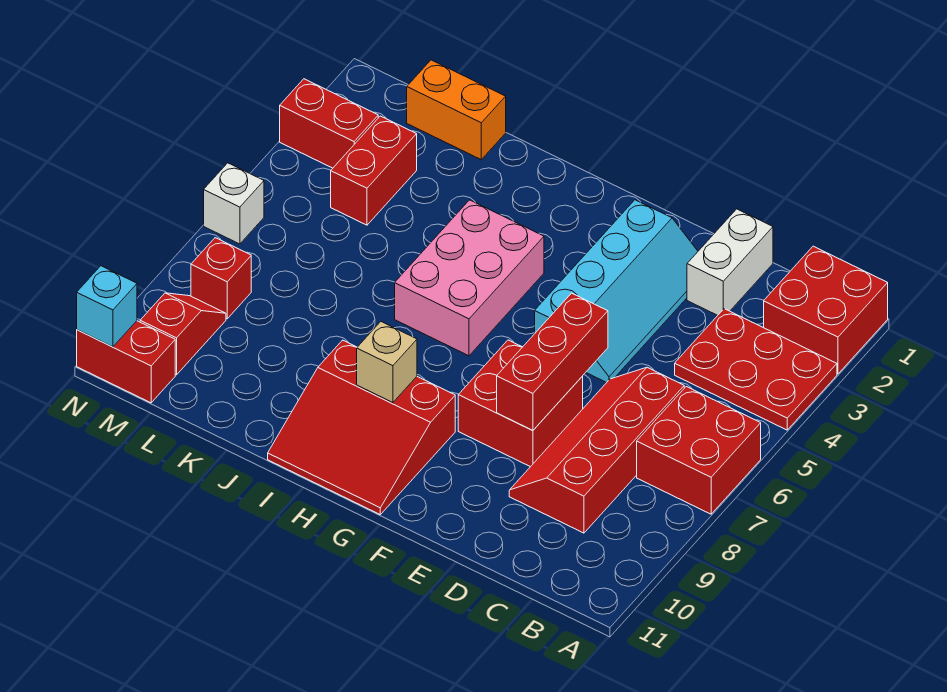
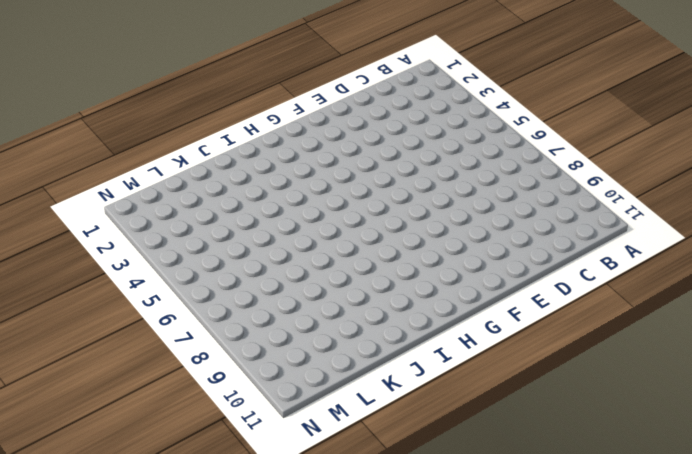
none -> red 2x2 brick [764,246,888,374]
none -> red 2x3 plate [675,309,837,430]
none -> red 2x2 brick [637,387,761,514]

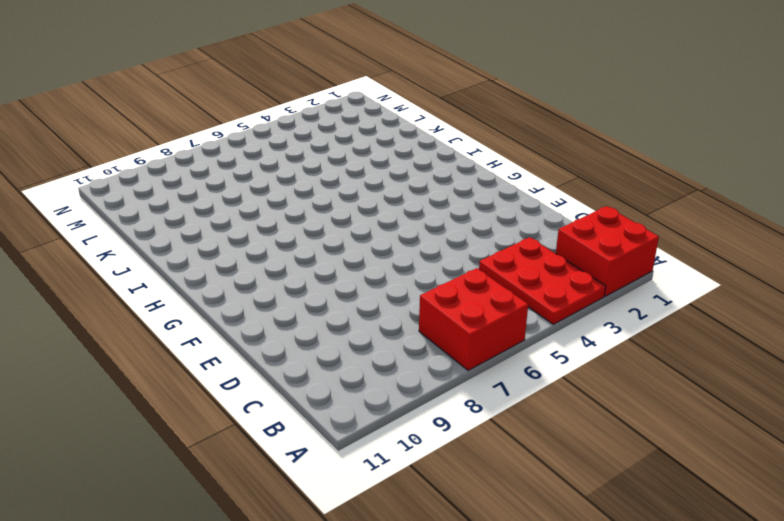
none -> red 2x4 slope [509,367,684,533]
none -> white 1x2 brick [687,209,773,315]
none -> cyan 2x4 slope [535,200,698,383]

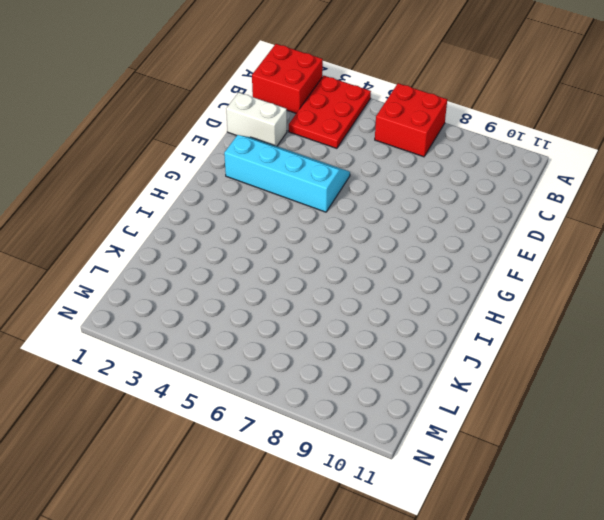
none -> red 2x4 slope [509,367,684,533]
none -> red 2x2 brick [458,340,583,467]
none -> red 3x3 slope [268,340,455,514]

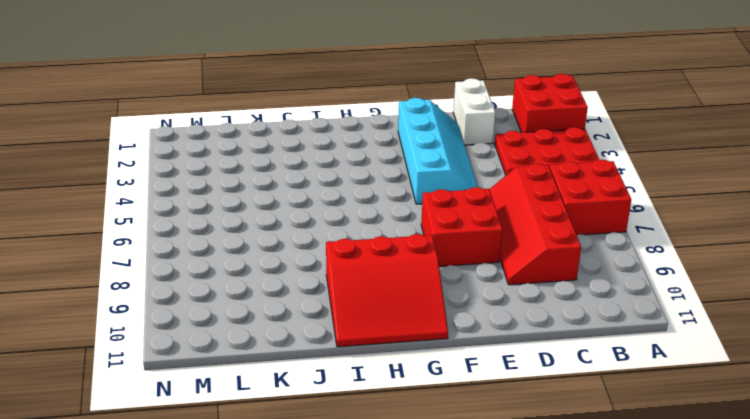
none -> pink 2x3 brick [395,200,544,356]
none -> orange 1x2 brick [407,60,506,159]
none -> red 1x2 brick [331,116,417,225]

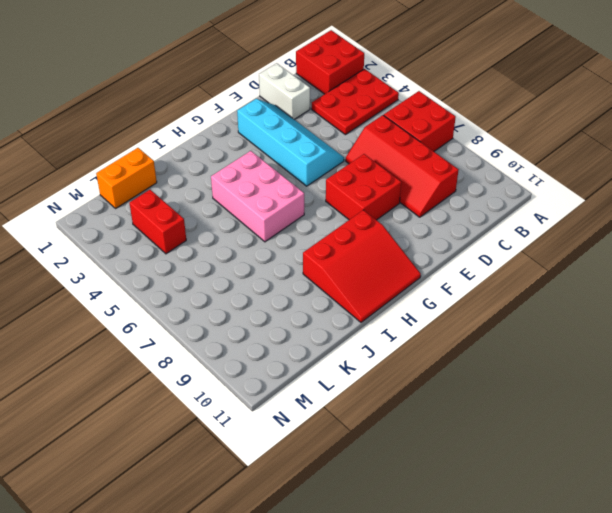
none -> red 1x2 brick [280,79,378,168]
none -> red 1x1 brick [191,238,251,319]
none -> red 1x2 slope [140,293,226,375]

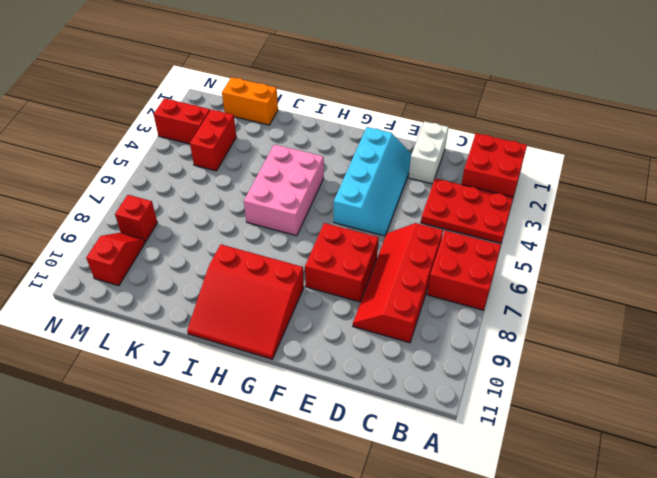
none -> red 1x2 brick [77,321,175,403]
none -> white 1x1 brick [204,163,264,244]
none -> red 1x3 brick [497,293,608,431]

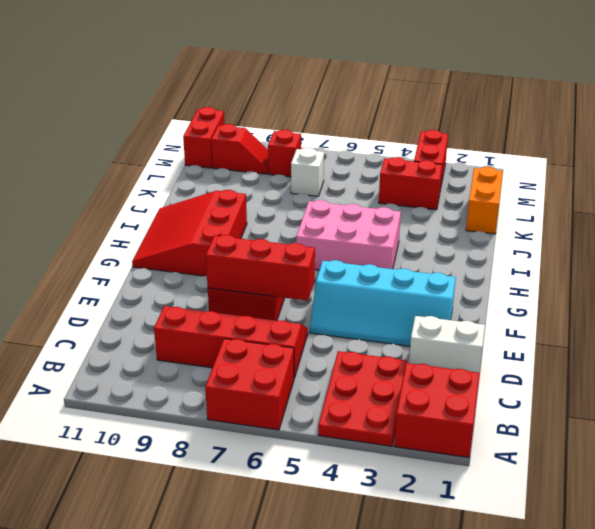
white 1x1 brick [291,148,324,196] -> white 1x1 brick moved to [204,163,264,244]
none -> tan 1x1 brick [357,322,417,403]
none -> cyan 1x1 brick [77,266,137,347]

